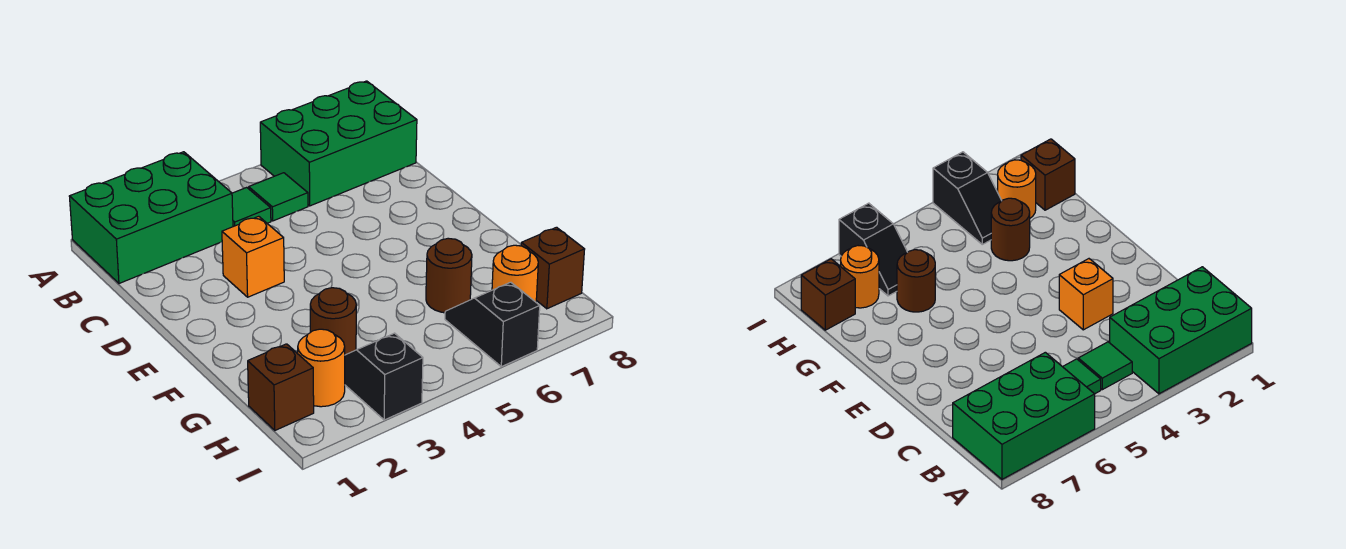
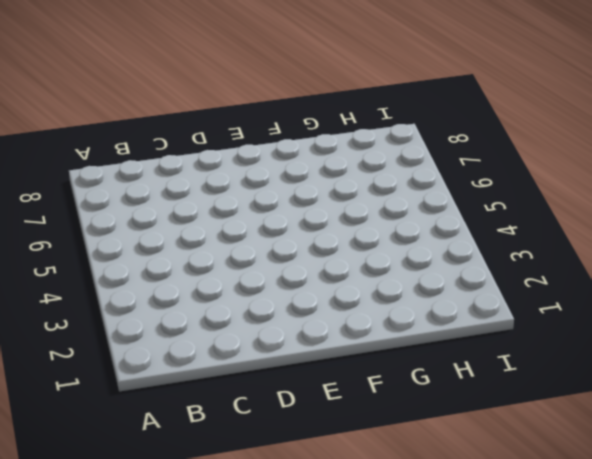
none -> green 2x3 brick [69,152,233,283]
none -> green 2x3 brick [260,81,417,206]
none -> green 1x1 tile [232,187,271,227]

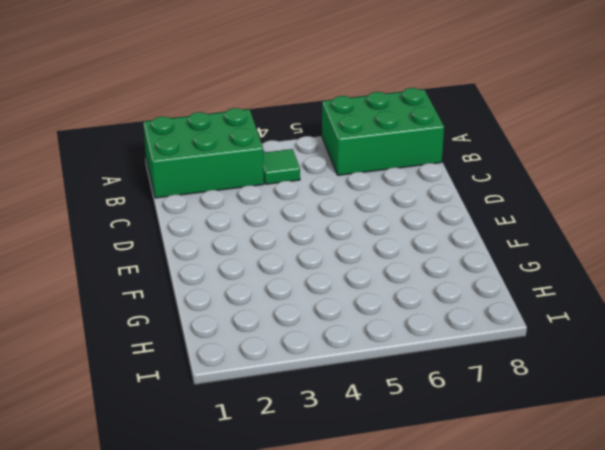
none -> green 1x1 tile [249,173,308,221]
none -> orange 1x1 brick [222,216,284,297]
none -> brown 1x1 round brick [310,288,356,355]

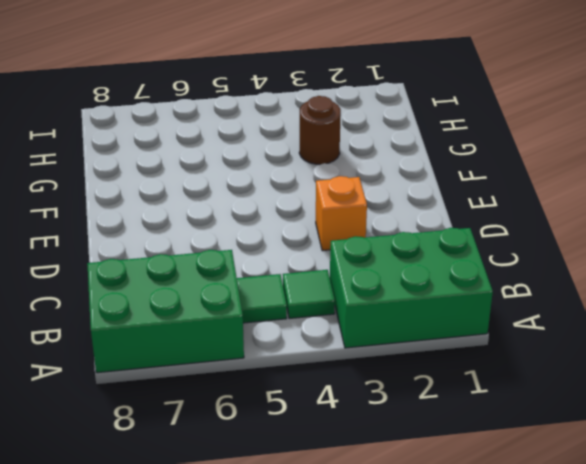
none -> brown 1x1 round brick [426,238,472,313]
none -> brown 1x1 brick [248,344,314,430]
none -> orange 1x1 round brick [298,329,345,407]

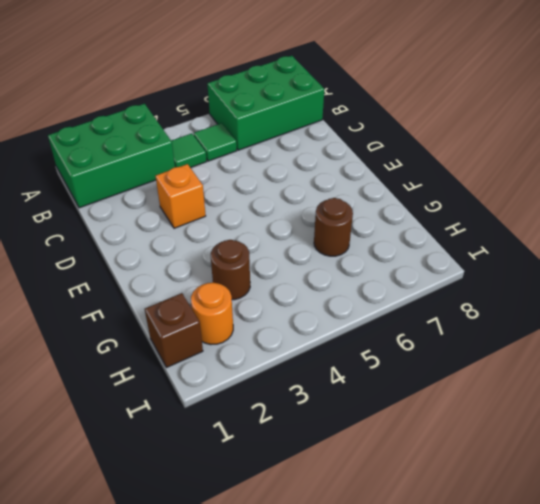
none -> black 1x2 slope [345,333,423,420]
none -> black 1x2 slope [445,282,540,367]
none -> orange 1x1 round brick [492,245,538,302]

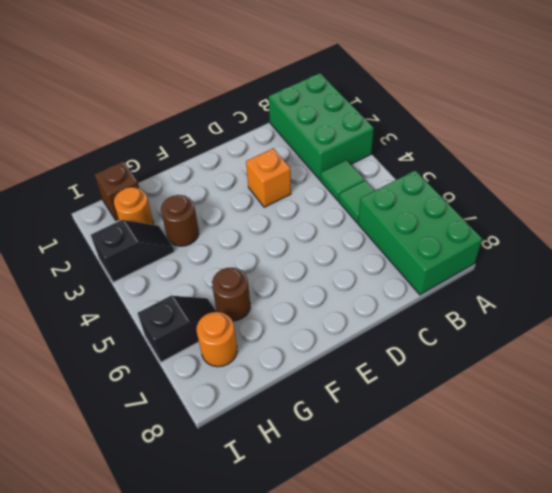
none -> brown 1x1 brick [521,227,585,309]

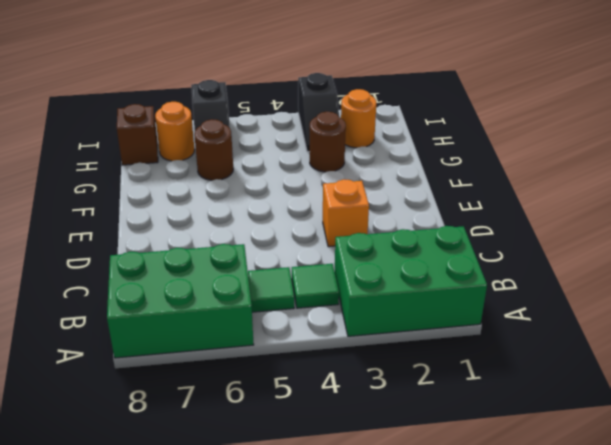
none -> brown 1x1 brick [248,344,314,430]

